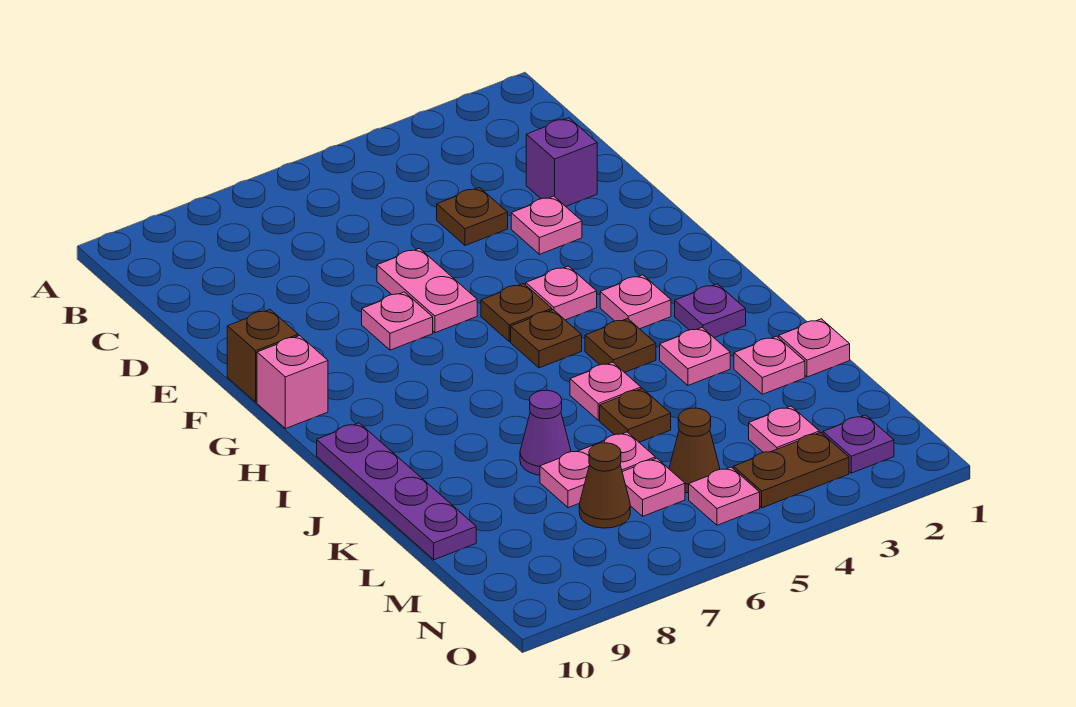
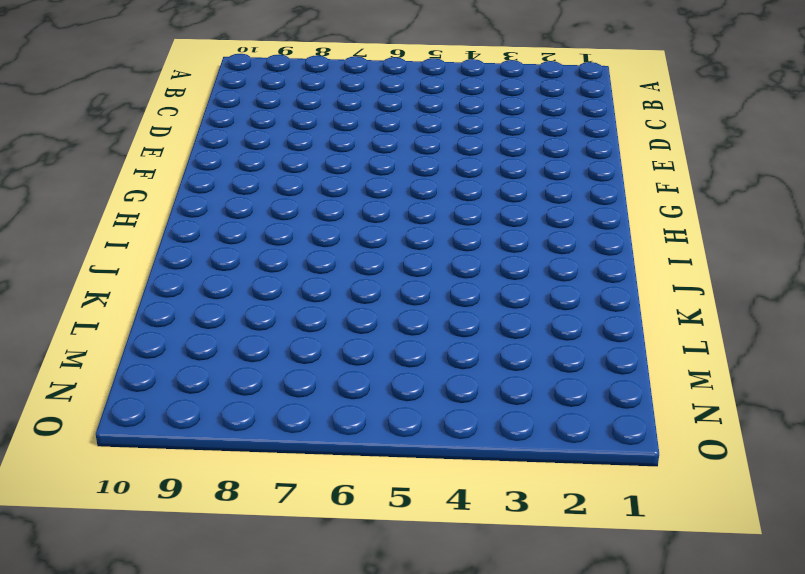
none -> purple 1x1 brick [526,118,597,206]
none -> brown 1x1 plate [437,187,508,245]
none -> pink 1x1 plate [511,196,582,254]

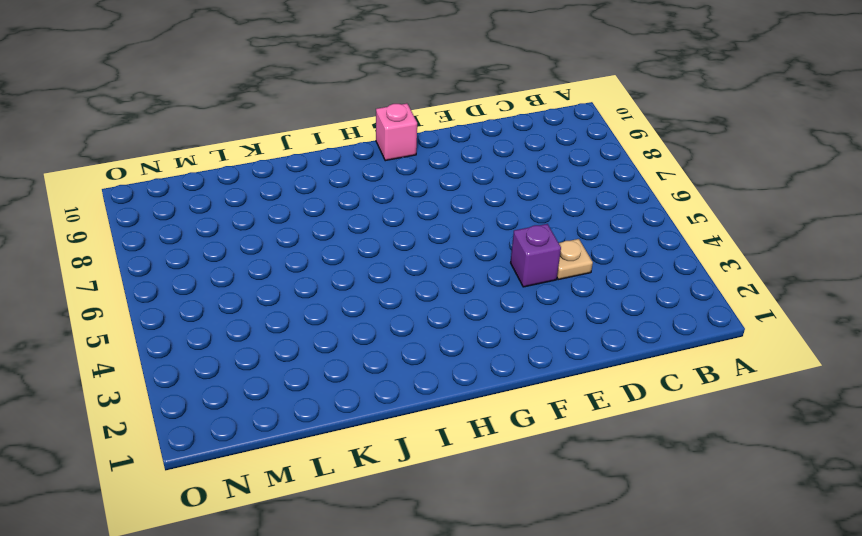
tan 1x1 plate [557,239,593,280] -> brown 1x1 plate [437,187,508,245]
purple 1x1 brick [511,224,561,287] -> purple 1x1 brick moved to [526,118,597,206]
none -> pink 1x1 plate [511,196,582,254]
none -> pink 1x2 plate [377,248,477,333]
none -> pink 1x1 plate [362,292,433,350]

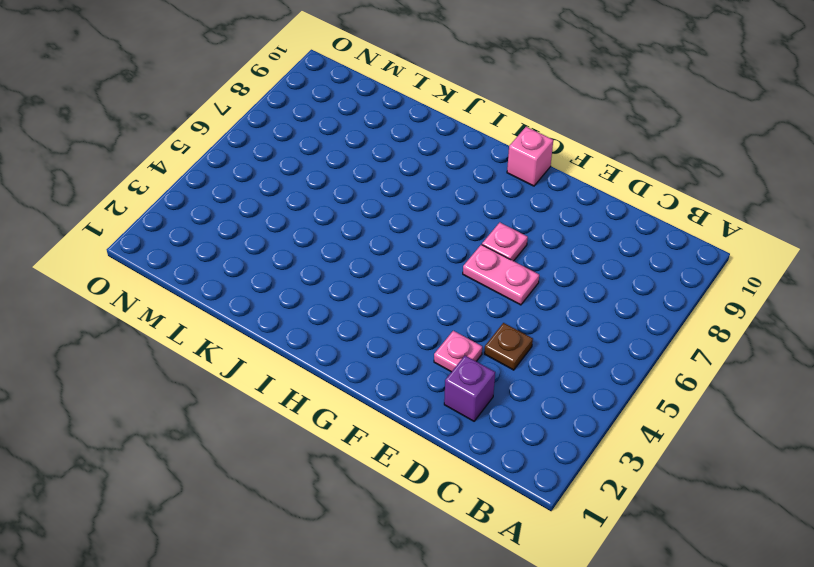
none -> brown 1x1 brick [227,309,298,402]
none -> pink 1x1 plate [526,266,597,320]
none -> brown 1x1 plate [481,284,552,342]

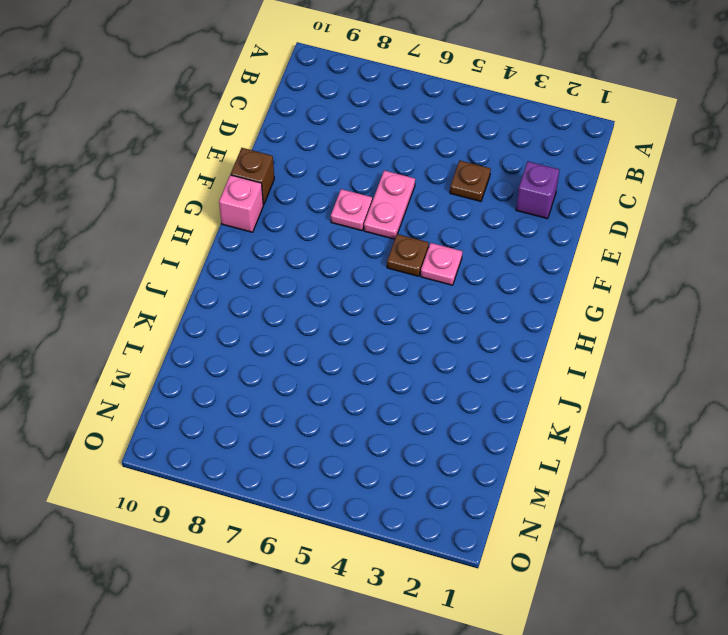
none -> pink 1x1 plate [511,196,582,254]
none -> pink 1x1 plate [600,275,671,329]
none -> brown 1x1 plate [511,310,582,368]

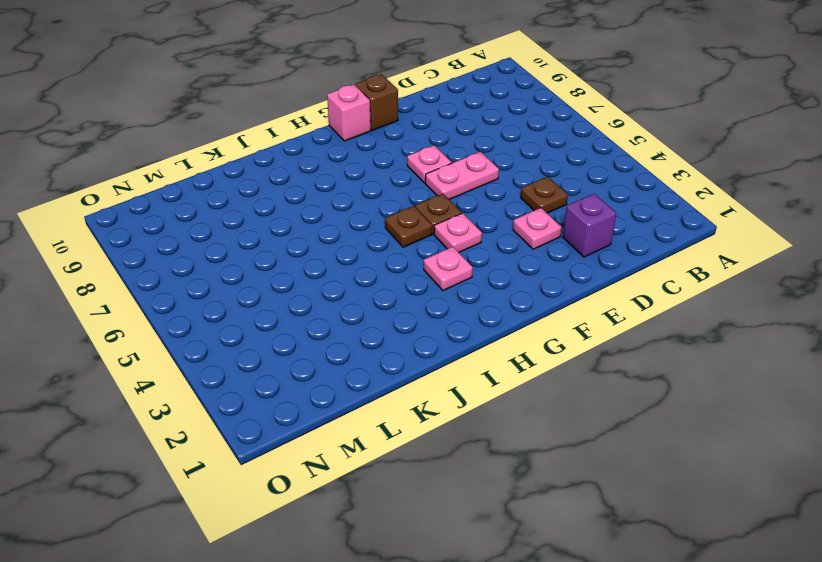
none -> purple 1x1 plate [675,284,746,338]
none -> brown 1x1 plate [585,319,656,373]
none -> purple 1x4 plate [317,423,476,560]

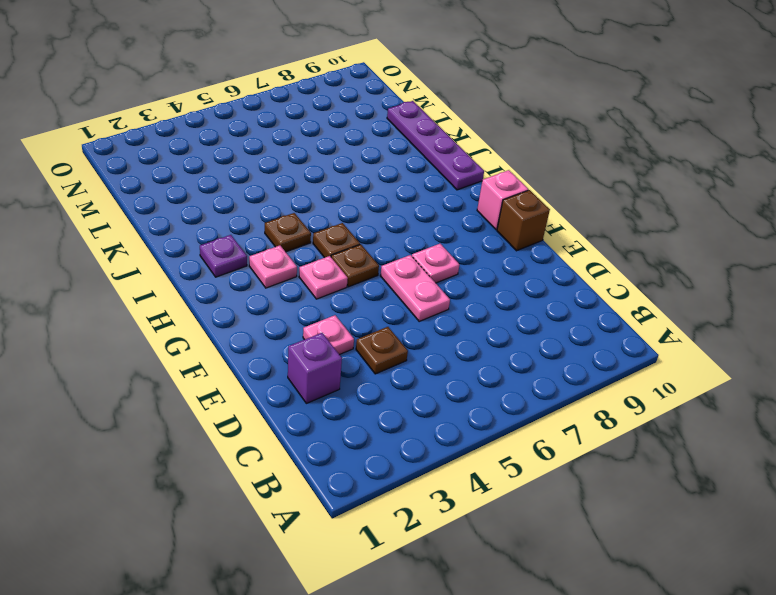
none -> pink 1x1 plate [660,328,730,385]
none -> pink 1x1 plate [570,362,641,420]
none -> pink 1x1 plate [779,319,850,377]

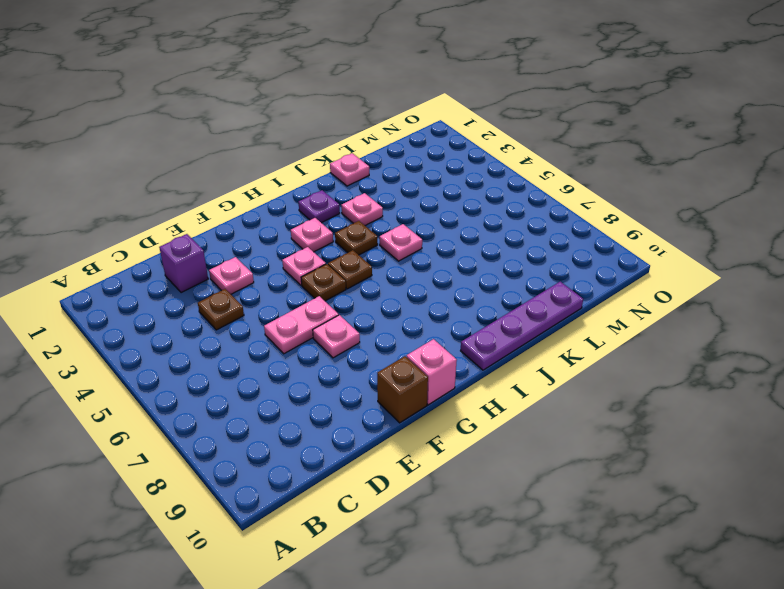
none -> pink 1x1 plate [734,336,805,394]
none -> brown 1x1 plate [600,388,671,442]
none -> purple 1x1 cone [520,390,571,475]

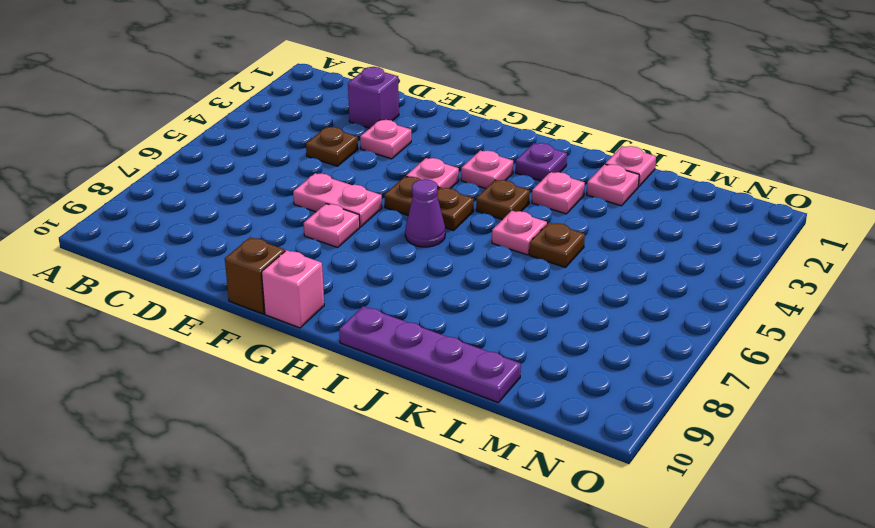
purple 1x1 cone [405,179,445,247] -> purple 1x1 cone moved to [520,390,571,475]
none -> pink 1x2 plate [540,432,655,508]
none -> pink 1x1 plate [749,406,819,452]
none -> brown 1x1 cone [669,408,720,493]

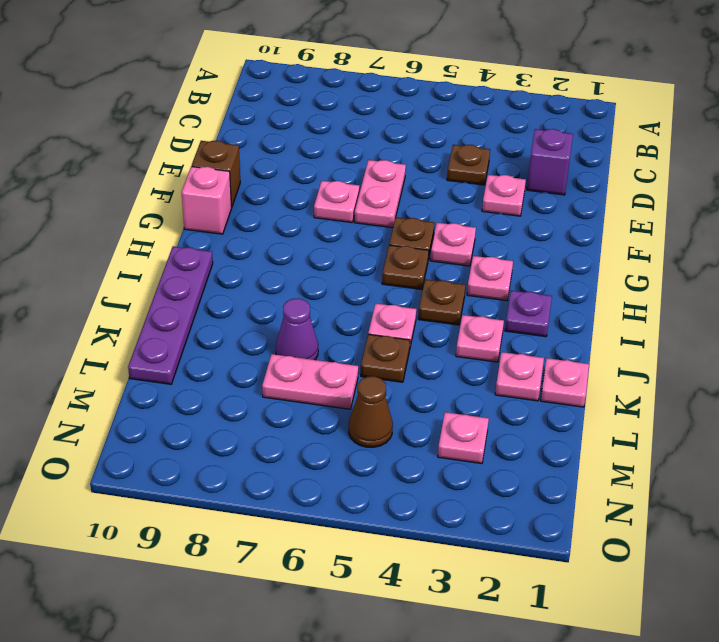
none -> pink 1x1 plate [622,458,685,516]
none -> brown 1x1 cone [579,443,630,528]
none -> purple 1x1 plate [823,415,894,473]

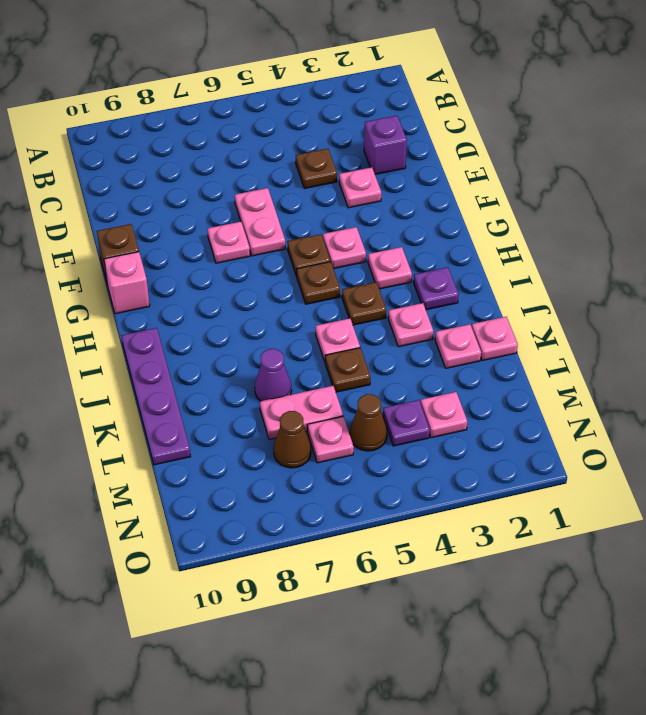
purple 1x1 plate [383,400,430,446] -> purple 1x1 plate moved to [823,415,894,473]
none -> brown 1x2 plate [733,432,849,508]
none -> pink 1x1 plate [689,467,760,525]

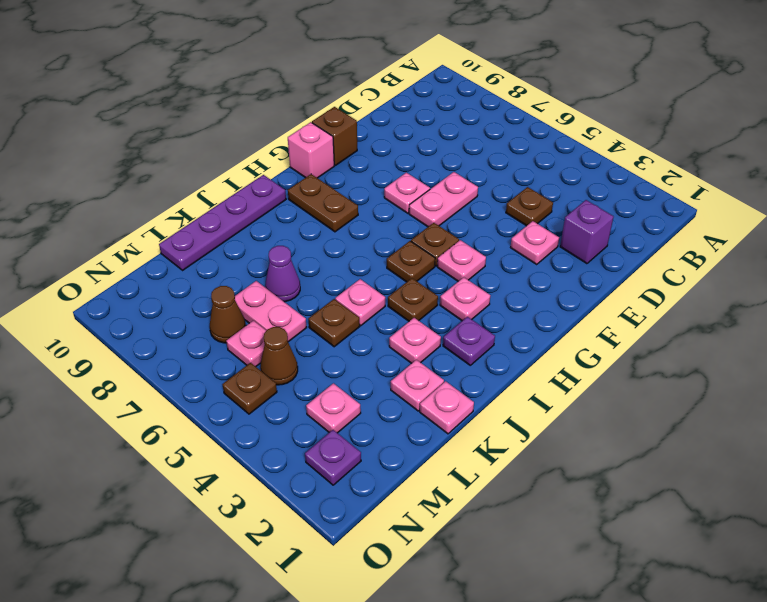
brown 1x2 plate [288,174,358,232] -> brown 1x2 plate moved to [733,432,849,508]
brown 1x1 plate [223,363,277,414] -> pink 1x1 plate [689,467,760,525]

